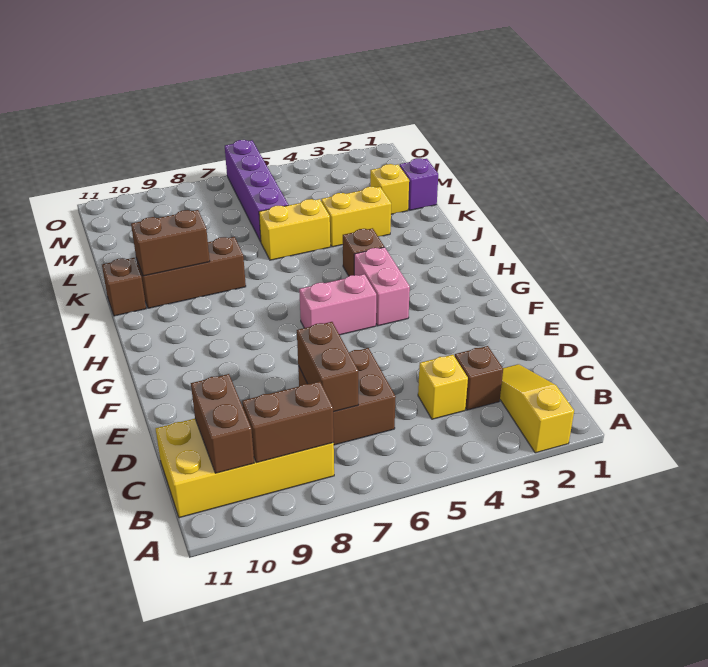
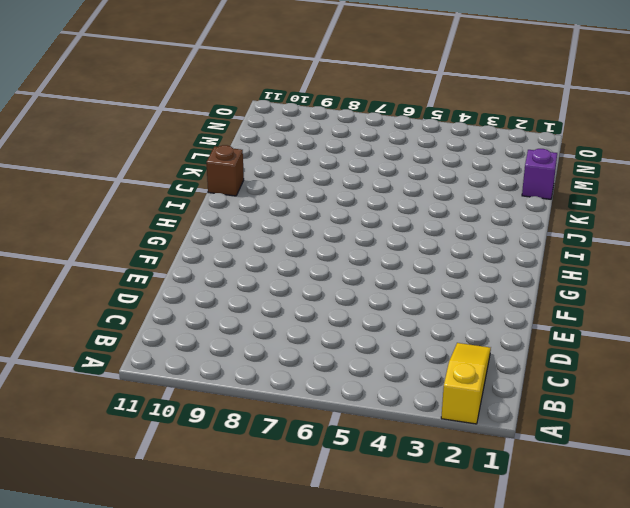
none -> yellow 2x4 brick [156,419,334,518]
none -> brown 1x1 brick [455,346,503,410]
none -> yellow 1x1 brick [418,355,468,419]

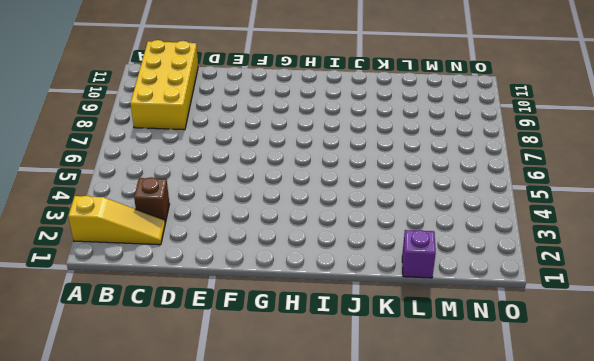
none -> yellow 1x1 brick [418,355,468,419]
none -> brown 2x2 brick [298,348,396,445]
none -> pink 1x2 brick [354,247,410,326]

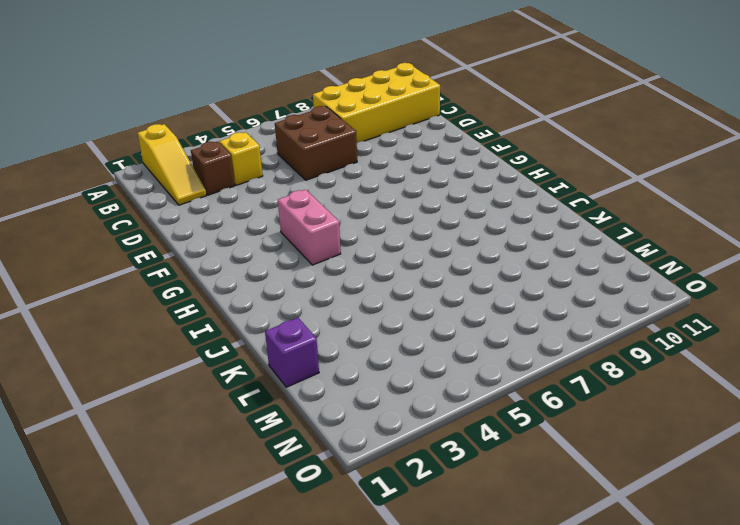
none -> pink 1x2 brick [299,274,376,335]
none -> brown 1x1 brick [343,228,384,276]
none -> brown 1x3 brick [136,237,246,308]

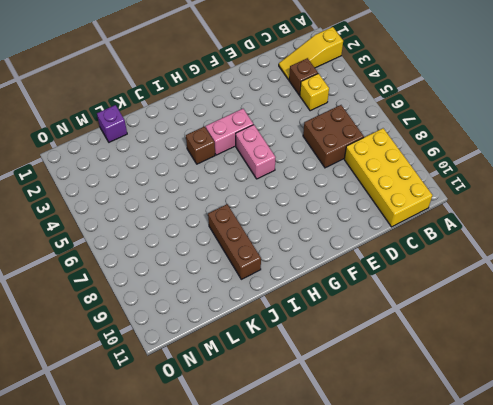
none -> brown 1x1 brick [102,258,146,316]
none -> yellow 1x2 brick [321,187,391,247]
none -> yellow 1x2 brick [259,199,330,260]

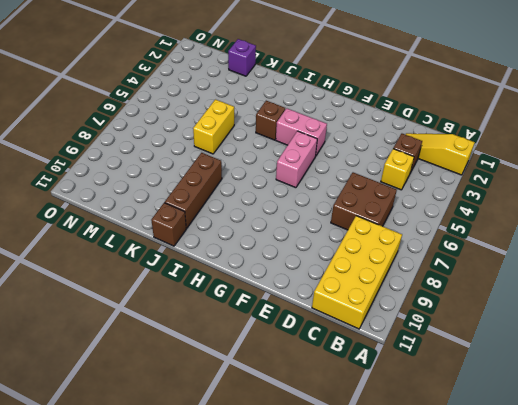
none -> yellow 1x2 brick [321,187,391,247]
none -> yellow 1x1 brick [370,164,409,214]
none -> purple 1x4 brick [225,140,288,242]

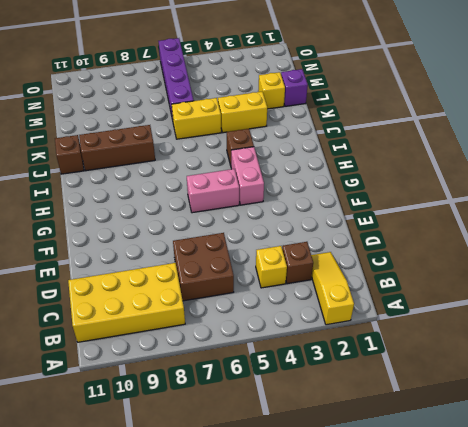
none -> brown 1x2 brick [242,381,334,463]
none -> brown 1x2 brick [191,374,254,473]
none -> brown 1x2 brick [297,322,358,412]

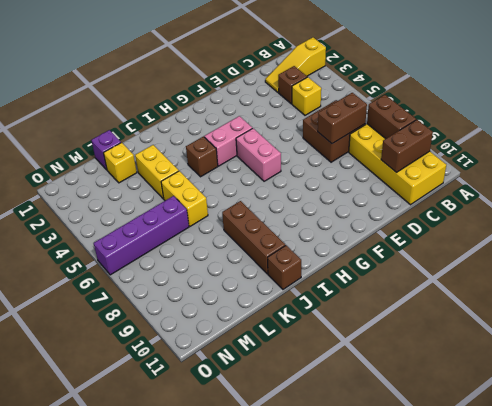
none -> brown 1x2 brick [131,210,210,276]

